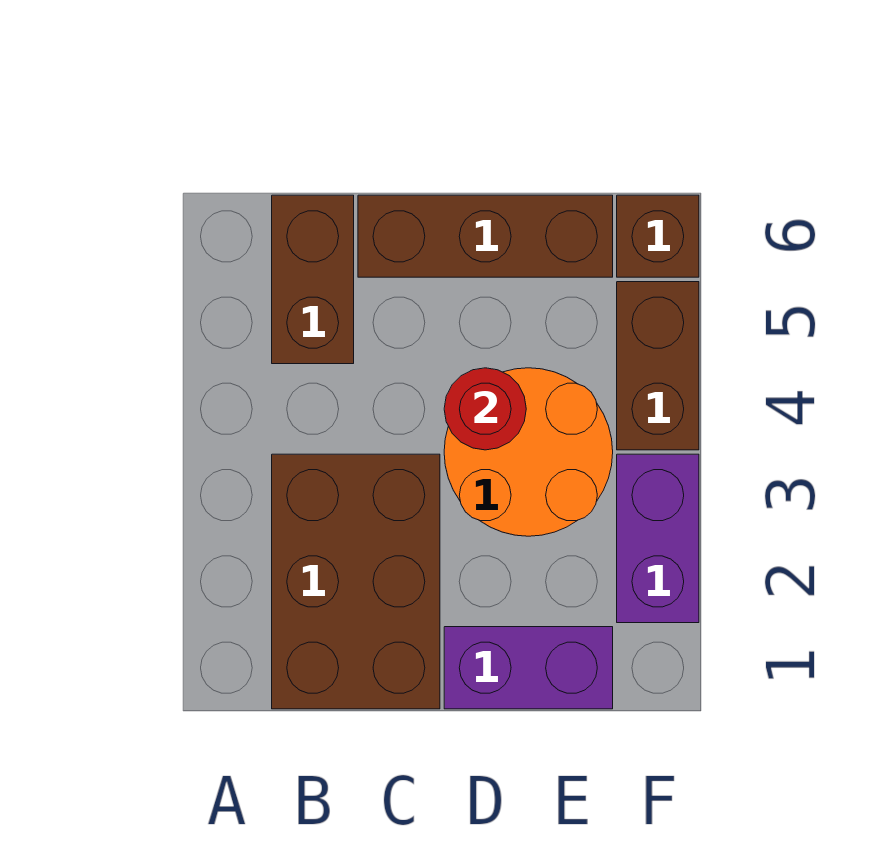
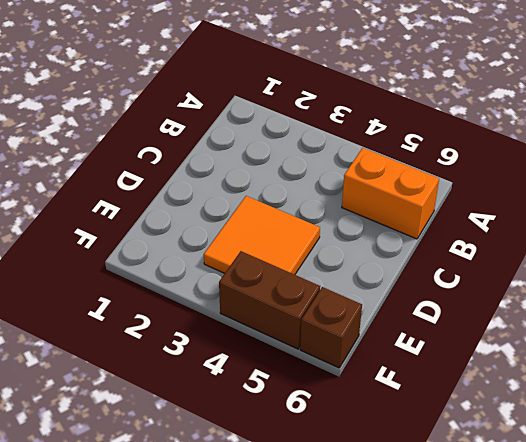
orange 1x2 brick [342,148,439,239] -> brown 1x2 brick [272,195,354,364]
orange 2x2 tile [204,196,320,275] -> orange 2x2 round brick [444,368,613,536]
none -> brown 2x3 brick [272,454,440,709]
none -> brown 1x3 brick [358,195,613,277]

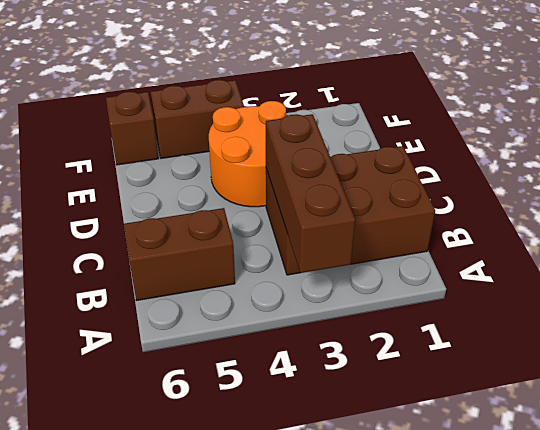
brown 1x3 brick [266,114,355,273] -> brown 1x3 brick moved to [358,195,613,277]
none -> purple 1x2 brick [444,627,613,709]
none -> purple 1x2 brick [617,454,699,623]

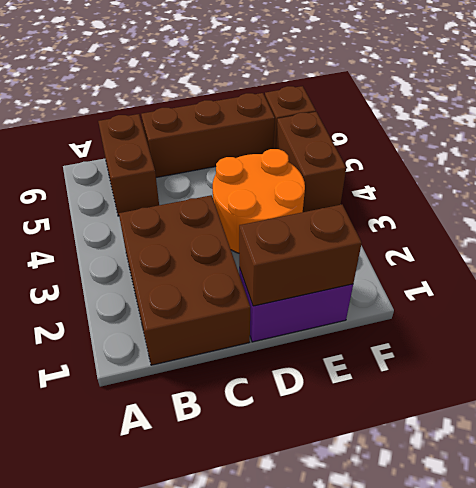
brown 1x2 brick [239,205,362,306] -> none
none -> purple 1x2 brick [617,454,699,623]
none -> red 1x1 round brick [444,368,526,450]

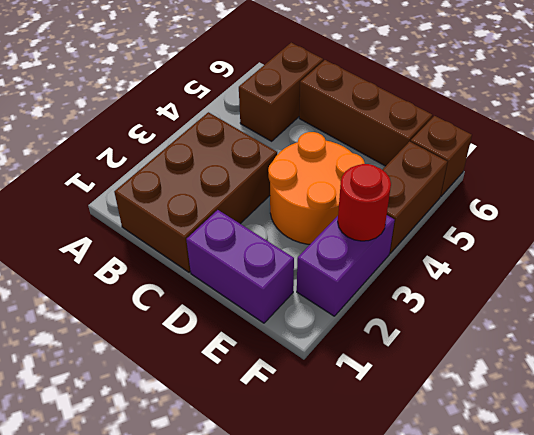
red 1x1 round brick [338,164,391,241] -> red 1x1 round brick moved to [444,368,526,450]

